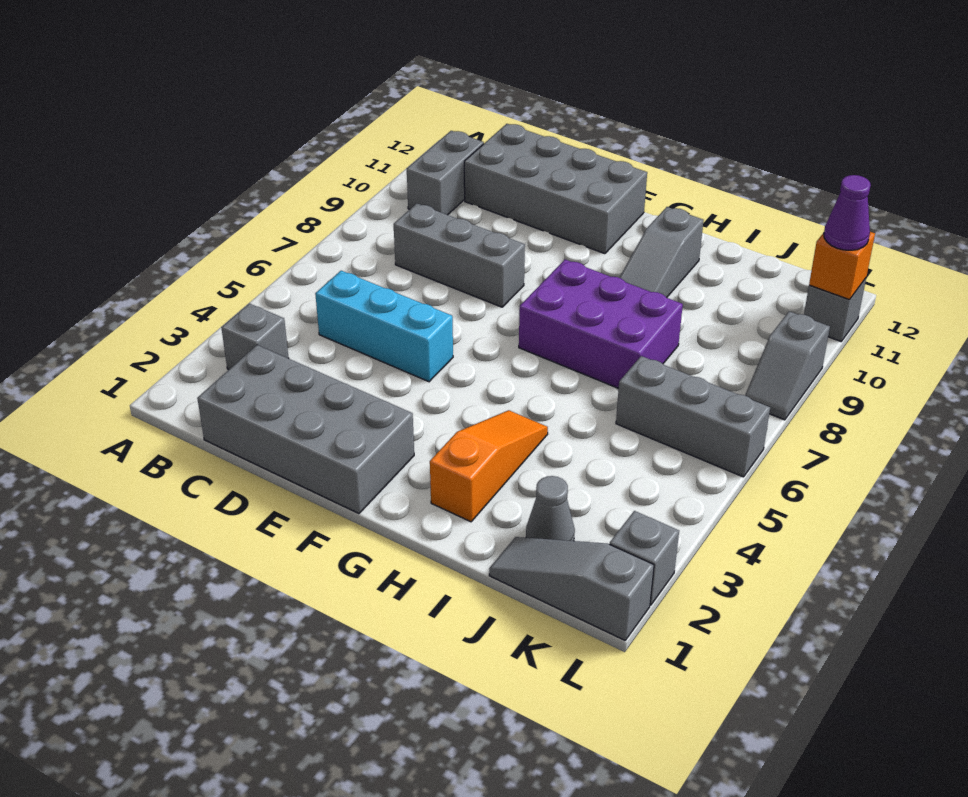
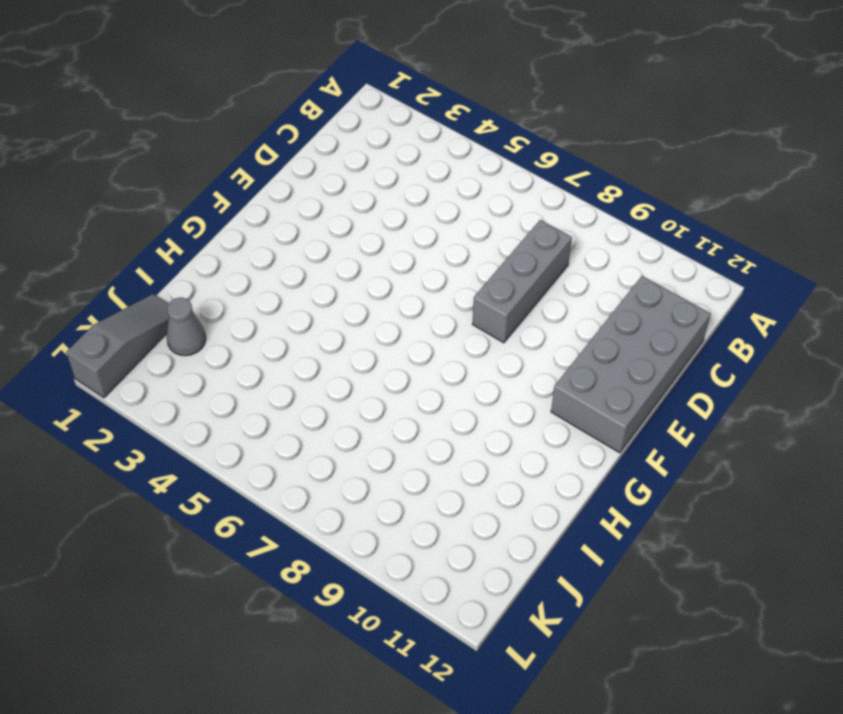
none -> grey 1x1 brick [221,303,288,370]
none -> grey 1x2 brick [407,131,484,215]
none -> grey 2x4 brick [197,345,414,514]

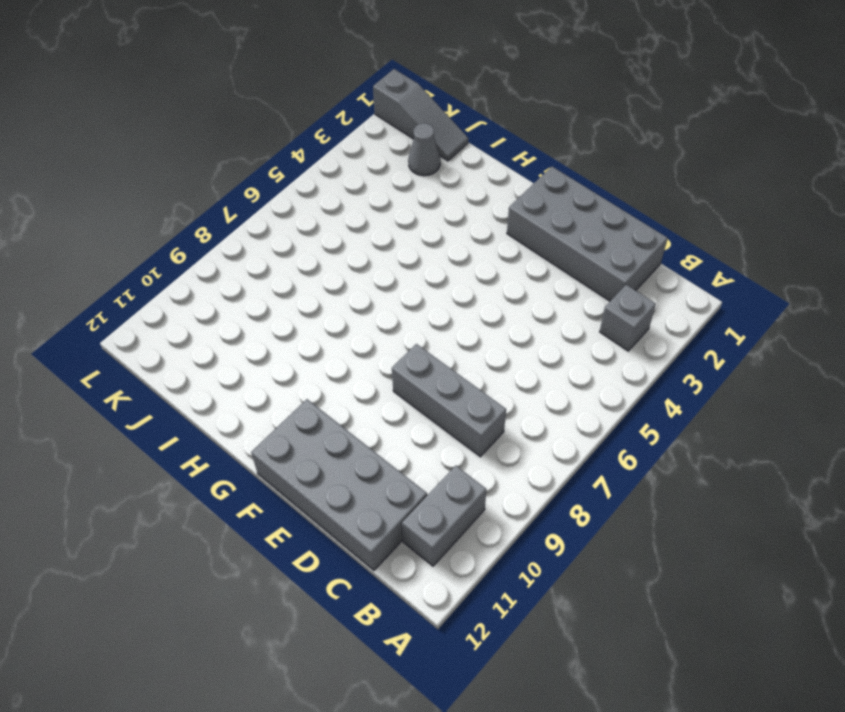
none -> cyan 1x3 brick [315,271,453,382]
none -> purple 2x3 brick [519,260,683,388]
none -> orange 1x3 slope [430,410,548,522]

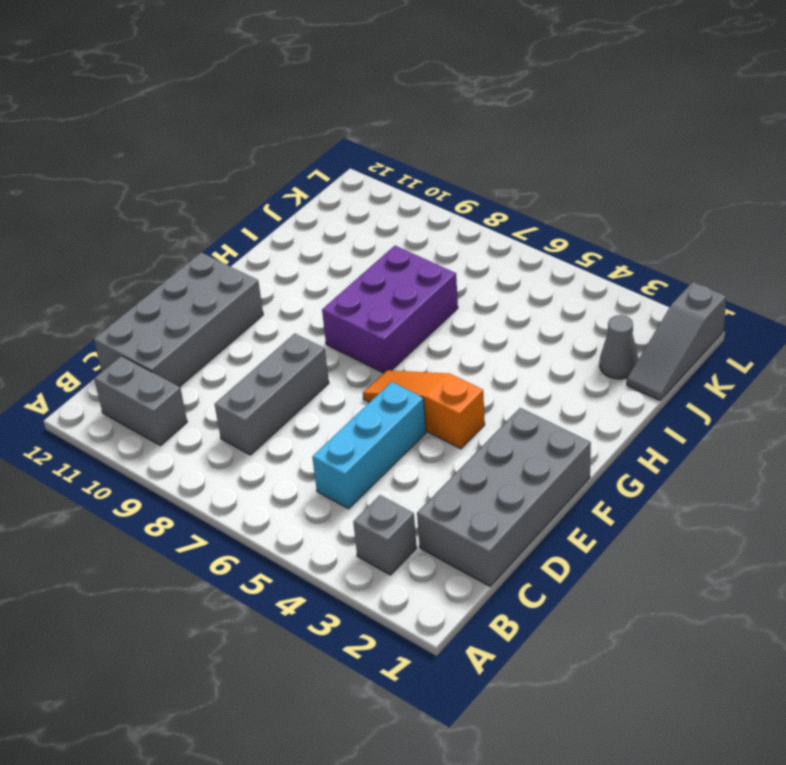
orange 1x3 slope [363,370,485,449] -> orange 1x3 slope moved to [430,410,548,522]
none -> grey 1x3 slope [619,207,704,298]
none -> grey 1x3 brick [616,356,770,477]
none -> grey 1x1 brick [610,511,679,605]

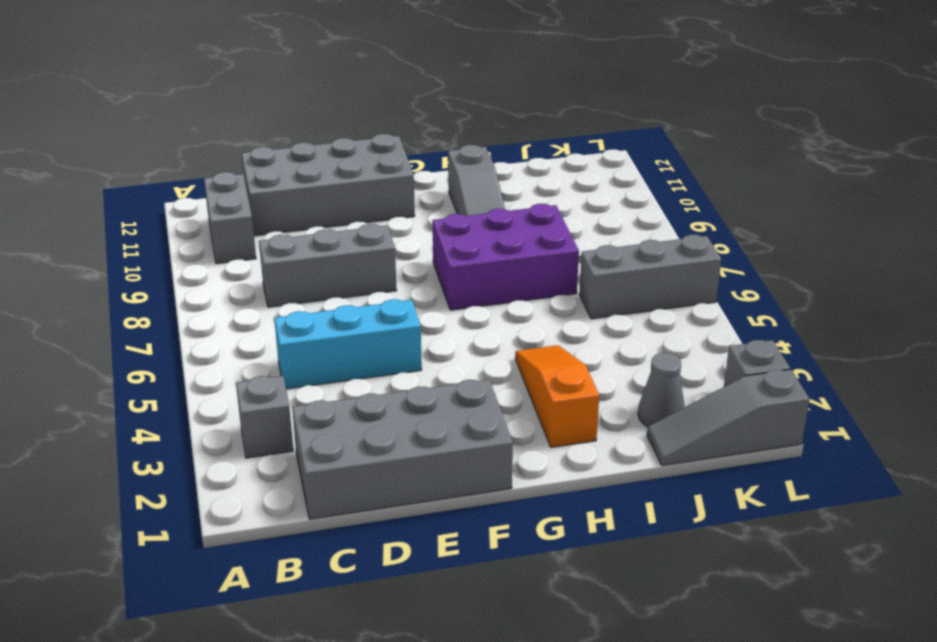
none -> grey 1x2 slope [745,311,830,420]
none -> grey 1x1 brick [804,278,866,341]
none -> orange 1x1 brick [809,232,875,300]

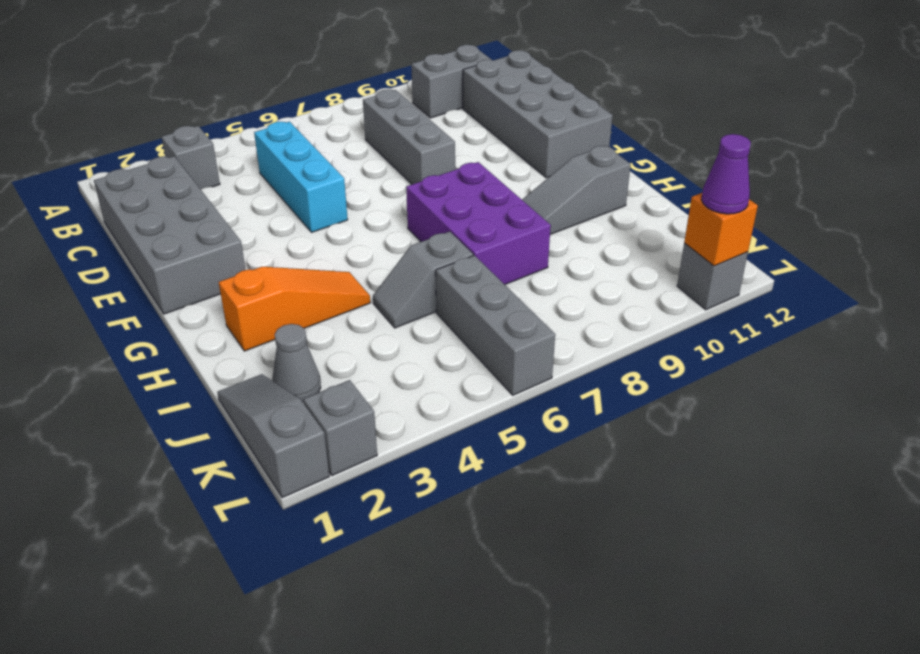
grey 1x2 slope [373,231,473,328] -> grey 1x2 slope moved to [745,311,830,420]

